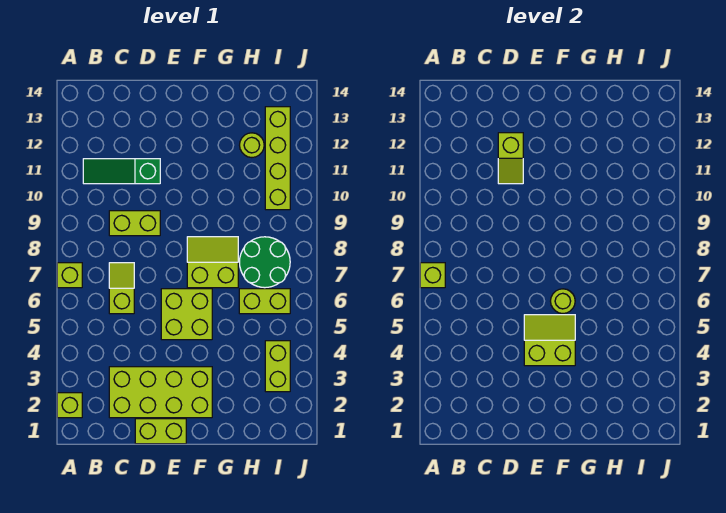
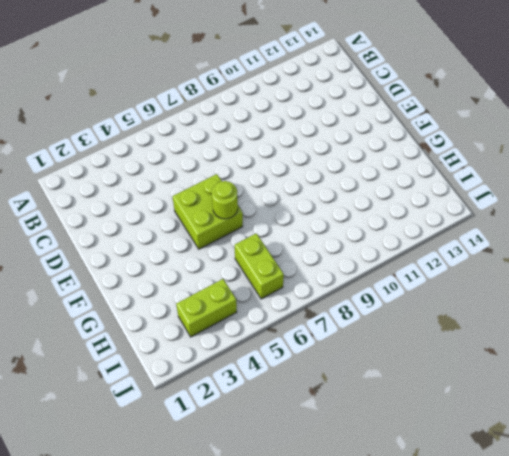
none -> lime 1x1 brick [57,393,82,418]
none -> lime 1x1 brick [57,263,82,288]
none -> green 1x3 slope [83,159,160,184]

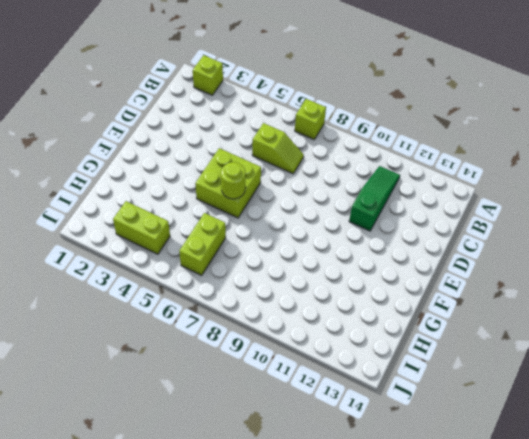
none -> lime 2x4 brick [109,367,212,418]
none -> lime 1x2 brick [109,211,160,236]
none -> lime 1x2 brick [135,419,186,444]

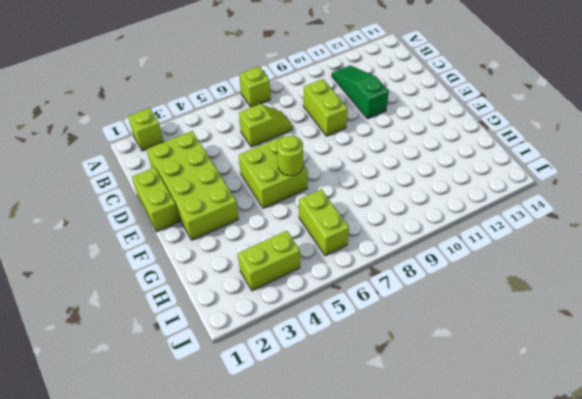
none -> lime 2x2 slope [187,237,238,288]
none -> green 2x2 round brick [240,237,290,288]
none -> lime 1x1 round brick [240,133,264,157]

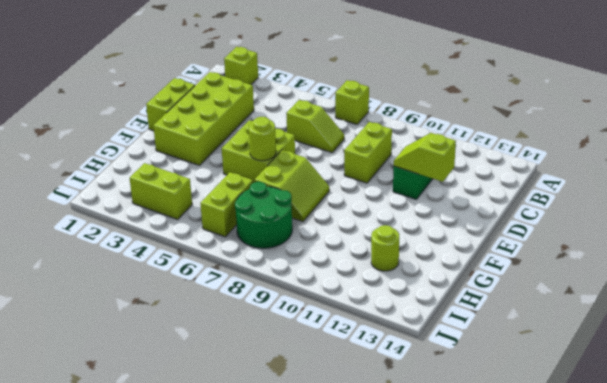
none -> lime 1x4 brick [265,107,290,210]
none -> lime 1x1 brick [420,263,445,288]
none -> lime 2x2 slope [524,315,575,366]

